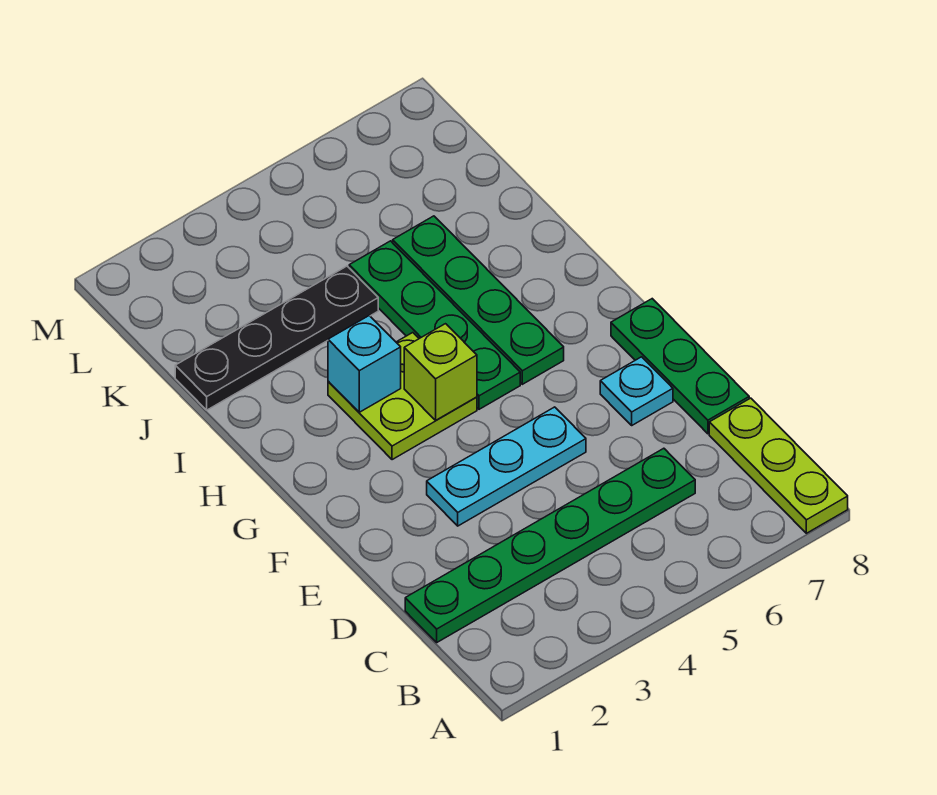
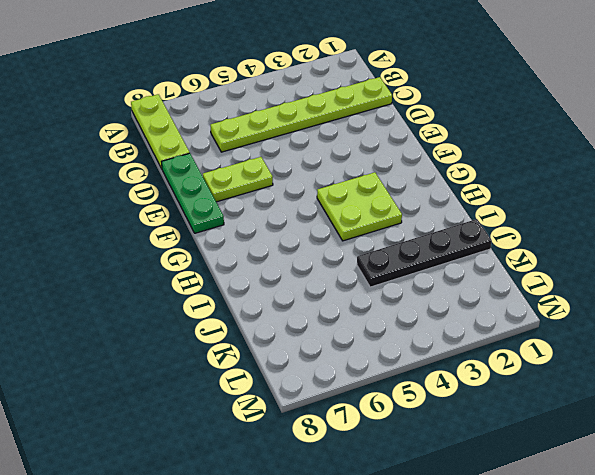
lime 1x6 plate [210,77,392,152] -> green 1x6 plate [405,448,695,642]
lime 1x2 plate [203,157,273,202] -> cyan 1x1 plate [600,357,673,425]
none -> cyan 1x3 plate [427,407,586,526]
none -> green 1x4 plate [349,241,520,409]

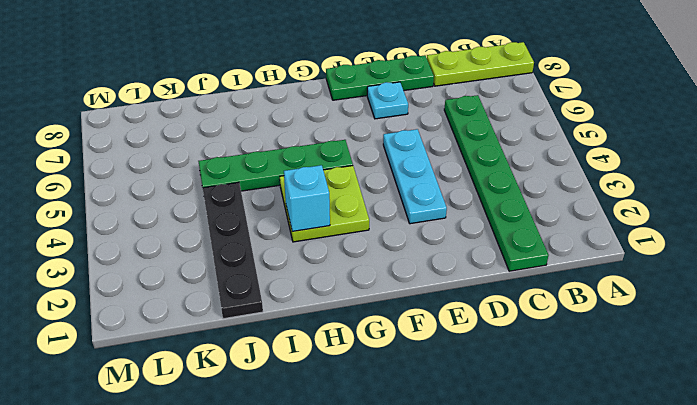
none -> green 1x4 plate [393,216,564,384]
none -> lime 1x1 brick [404,324,477,420]

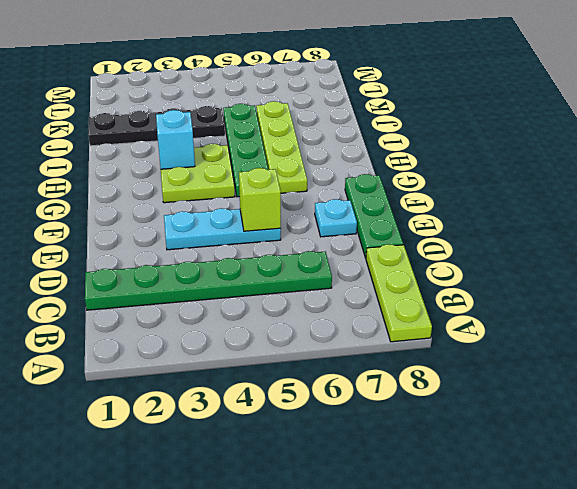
lime 1x1 brick [239,168,281,231] -> lime 1x1 brick moved to [404,324,477,420]
lime 1x4 plate [256,101,307,193] -> green 1x4 plate [393,216,564,384]

